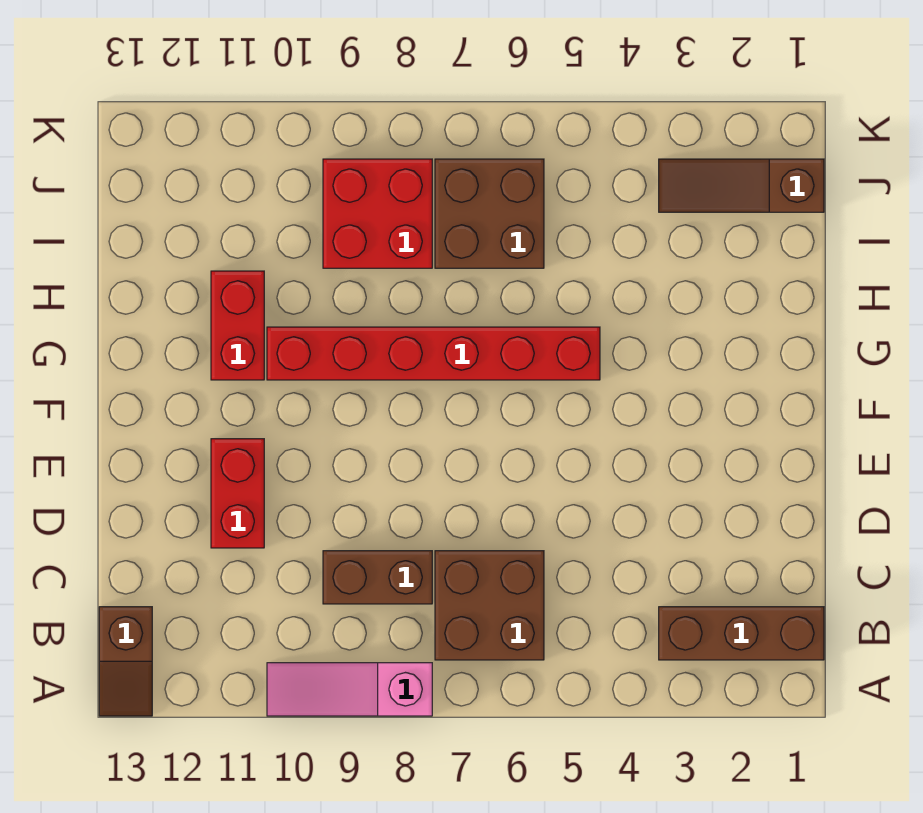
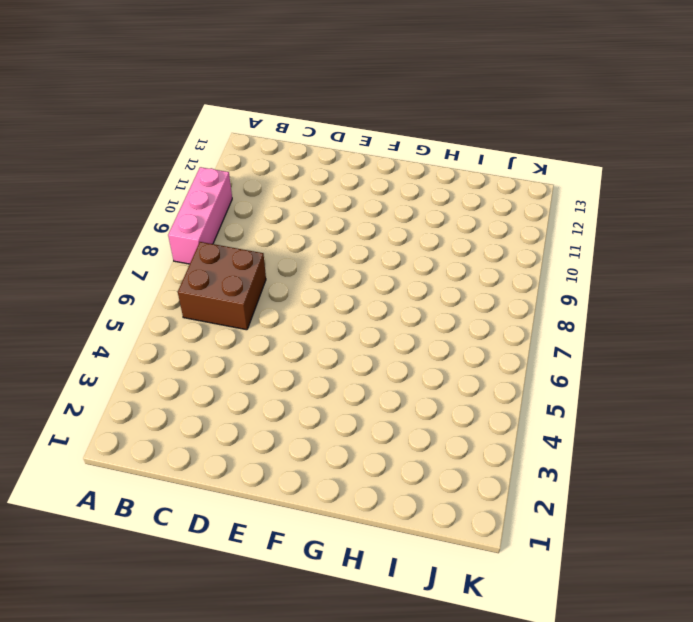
pink 1x3 brick [168,167,232,264] -> pink 1x3 slope [267,663,432,716]
none -> brown 1x2 slope [99,607,152,716]
none -> brown 1x3 brick [659,607,824,660]

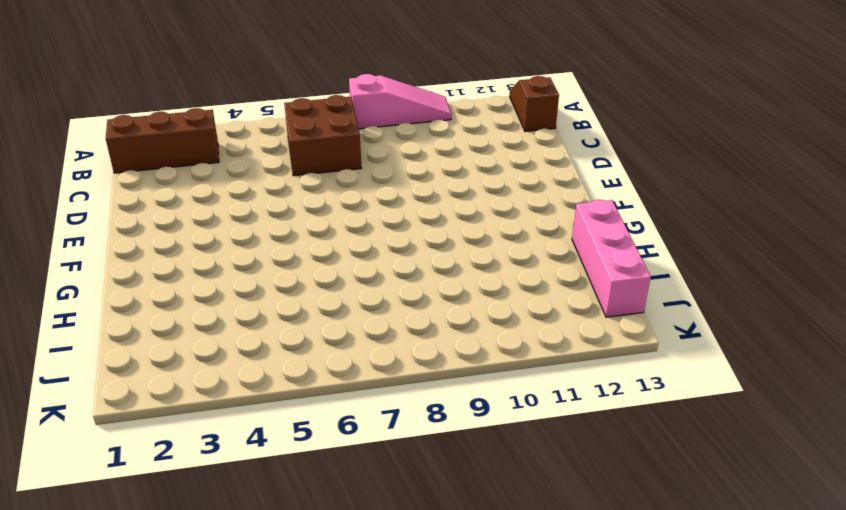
pink 1x3 brick [572,200,651,317] -> none
none -> brown 1x2 brick [323,551,432,604]
none -> red 1x2 brick [211,439,264,548]

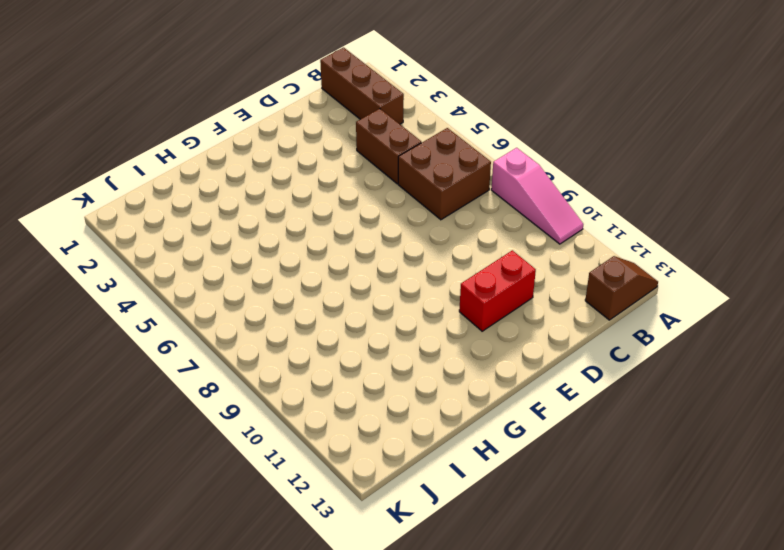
brown 1x2 brick [356,109,421,184] -> brown 1x2 brick moved to [323,551,432,604]
none -> red 1x6 brick [267,327,600,380]
none -> red 1x2 brick [211,271,264,380]

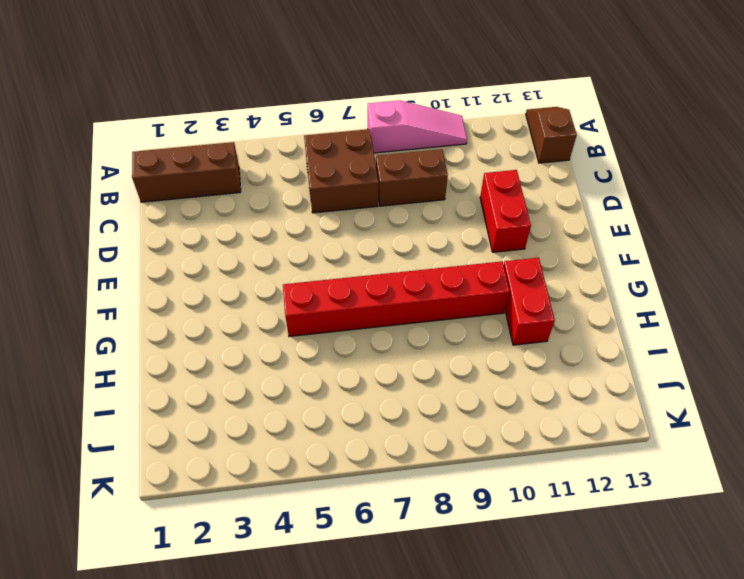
none -> brown 2x2 brick [435,159,544,268]
none -> red 2x2 brick [323,159,432,268]

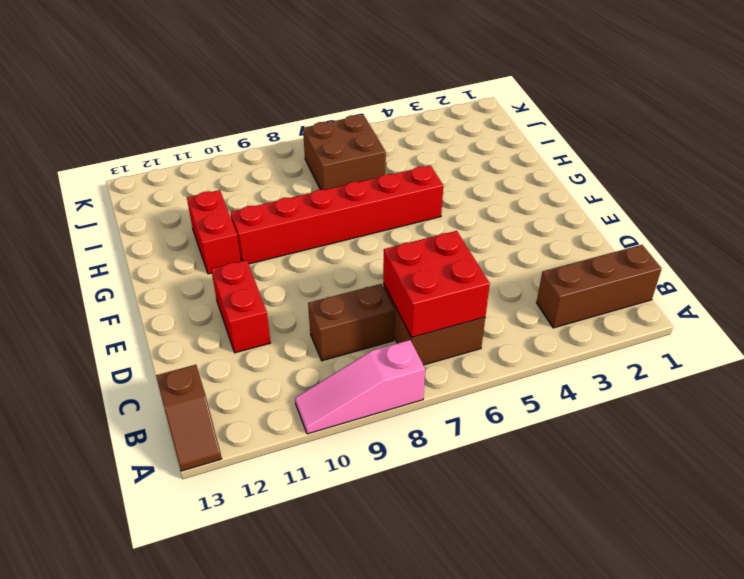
red 2x2 brick [383,231,490,337] -> red 2x2 brick moved to [323,159,432,268]
none -> brown 1x3 slope [659,159,824,212]

